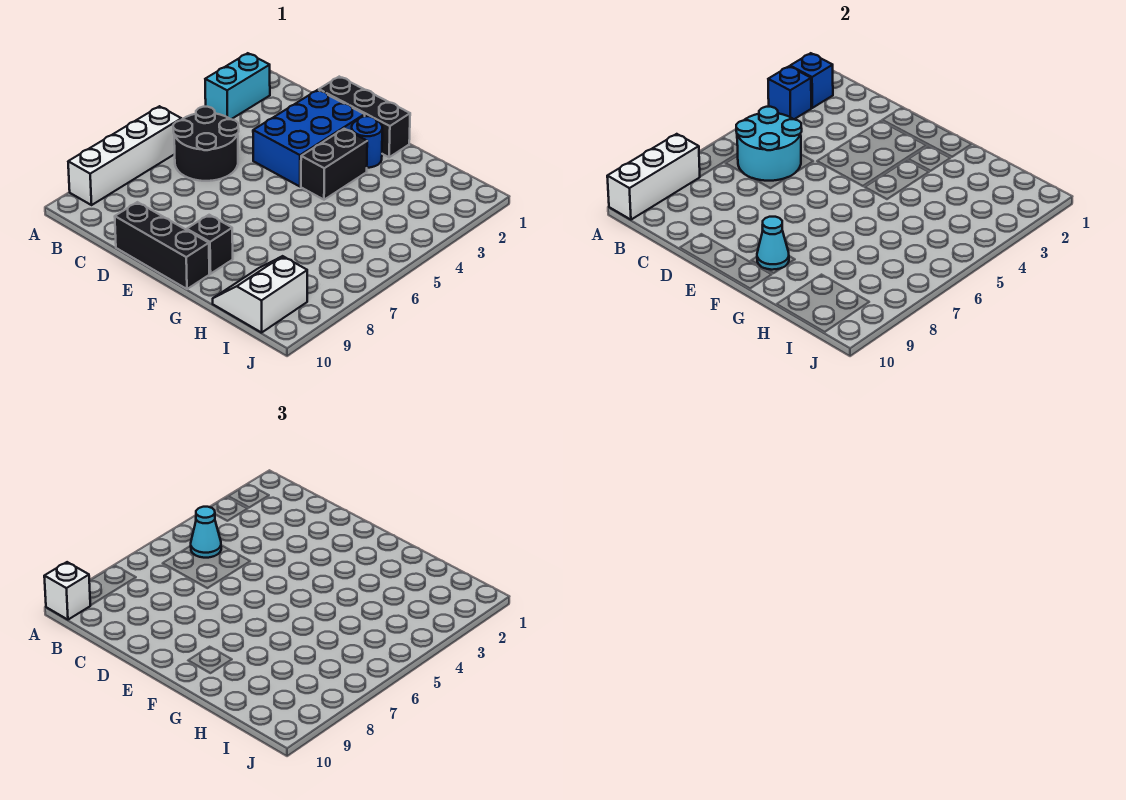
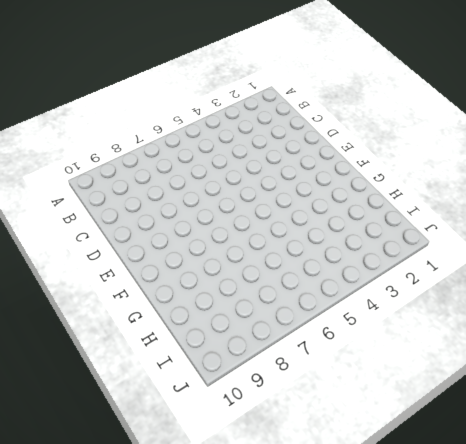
none -> cyan 1x2 brick [205,53,270,119]
none -> white 1x4 brick [68,106,182,205]
none -> black 2x2 round brick [173,107,239,181]

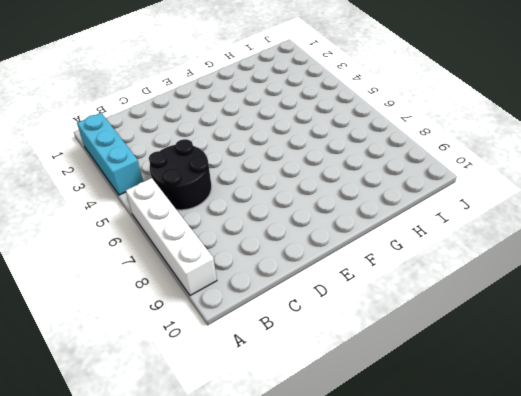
cyan 1x3 brick [77,113,143,195] -> cyan 1x2 brick [205,53,270,119]
none -> black 1x3 brick [319,77,410,157]
none -> blue 2x3 brick [253,90,365,186]
none -> black 1x3 brick [115,202,209,289]

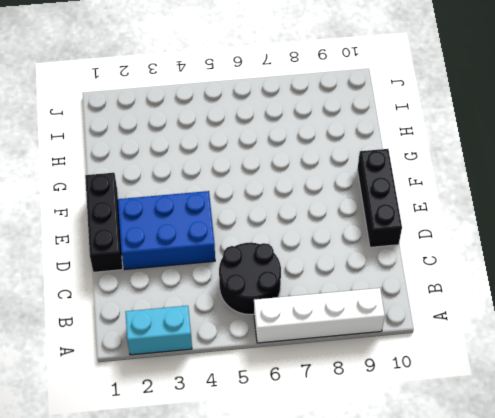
none -> blue 1x1 round brick [352,116,382,168]
none -> black 1x2 brick [301,129,367,200]
none -> black 1x1 brick [187,215,233,274]

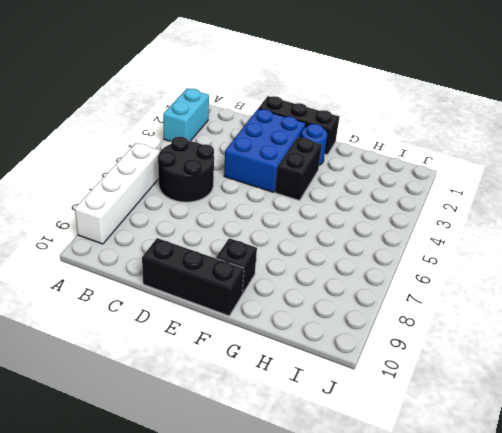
none -> white 2x2 slope [213,256,307,333]
none -> blue 1x1 brick [790,53,833,108]
none -> blue 1x1 brick [768,66,811,119]

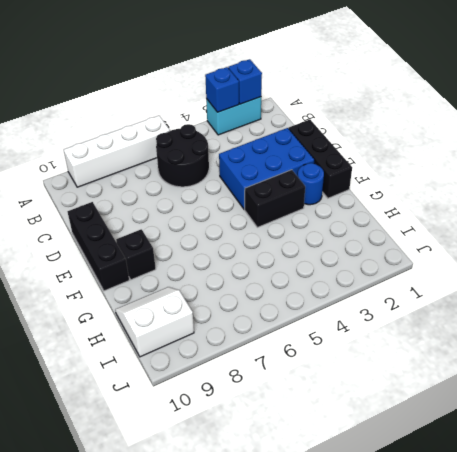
none -> white 1x3 brick [607,134,700,220]
none -> cyan 2x2 round brick [736,107,802,181]
none -> cyan 1x1 cone [757,217,789,270]

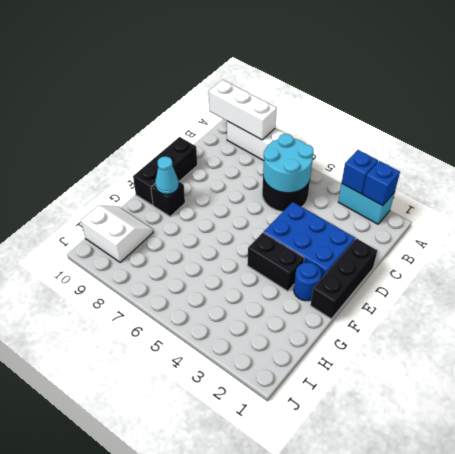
none -> white 1x1 brick [44,562,90,620]
none -> cyan 1x1 cone [191,507,221,558]

